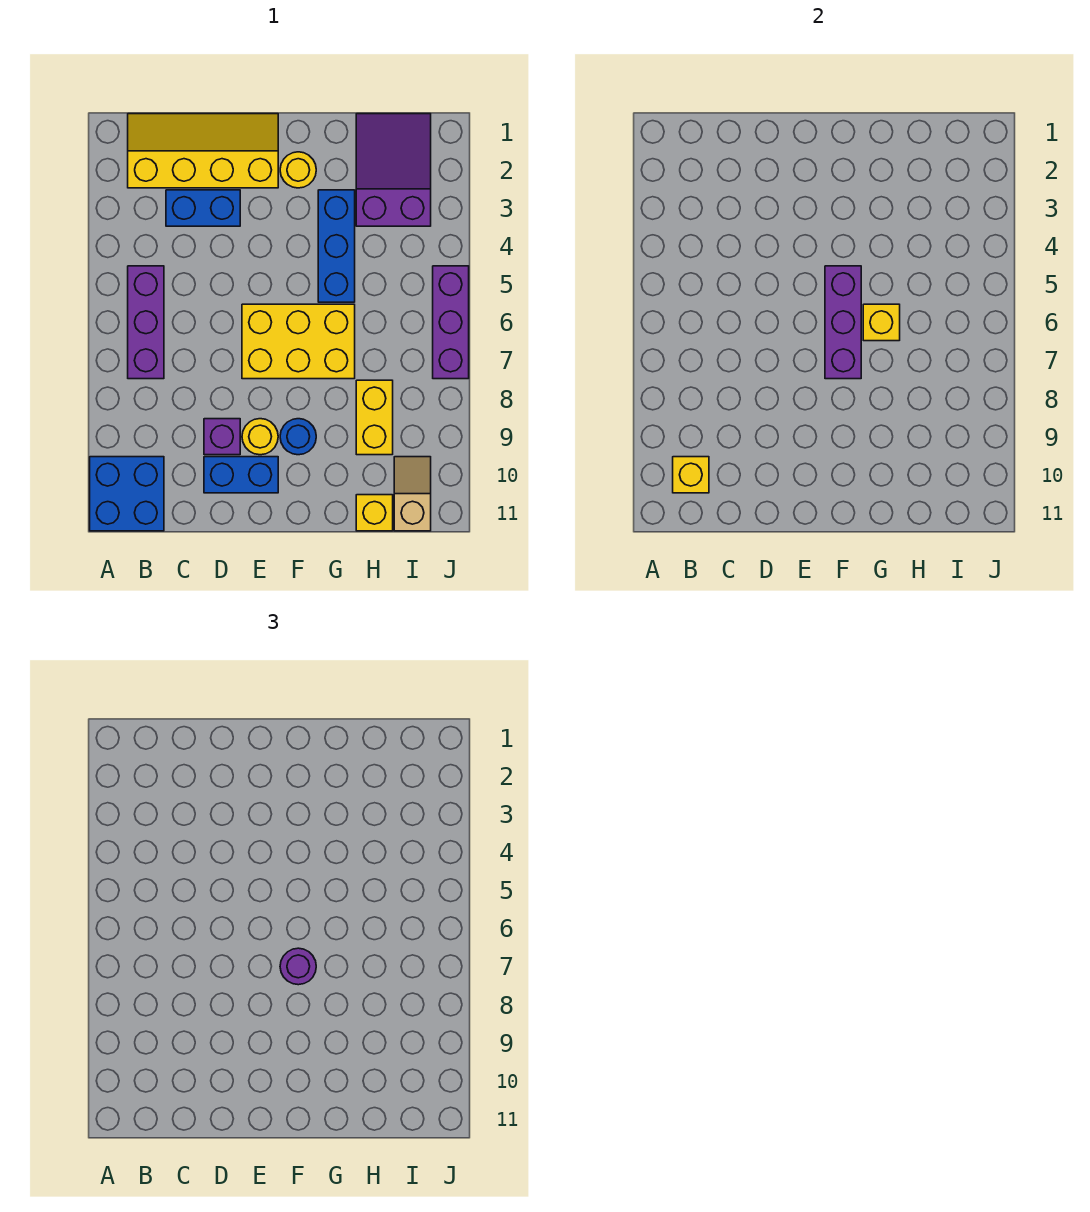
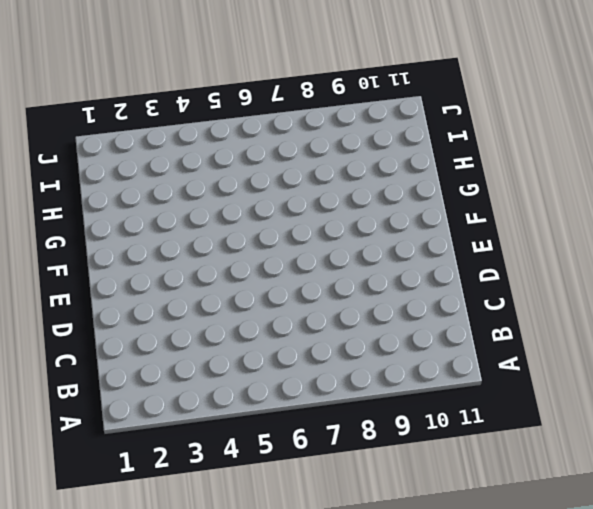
none -> blue 2x2 brick [90,457,164,531]
none -> yellow 2x4 slope [128,114,278,188]
none -> purple 1x3 brick [128,266,164,379]

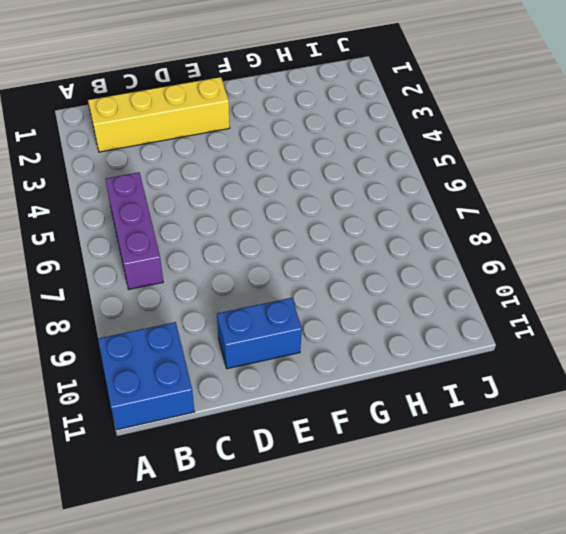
none -> blue 1x2 brick [166,190,240,226]
none -> purple 1x1 brick [204,419,240,455]
none -> yellow 2x3 brick [242,304,355,379]

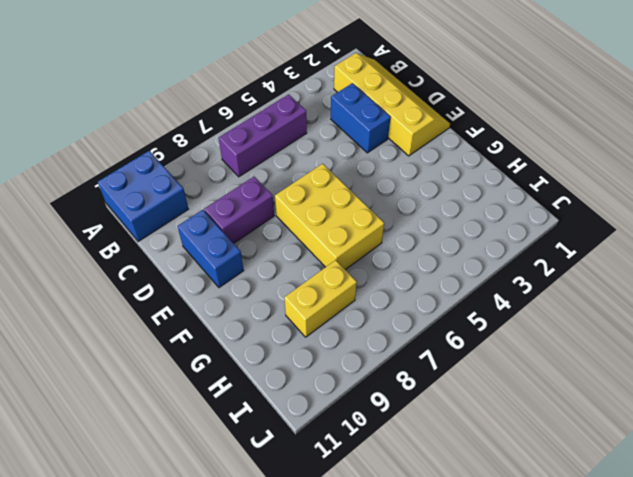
purple 1x2 brick [204,177,274,243] -> purple 1x1 brick [204,419,240,455]
none -> yellow 1x1 round brick [242,419,278,455]
none -> yellow 1x1 round brick [280,152,316,188]
none -> blue 1x1 round brick [280,419,316,455]

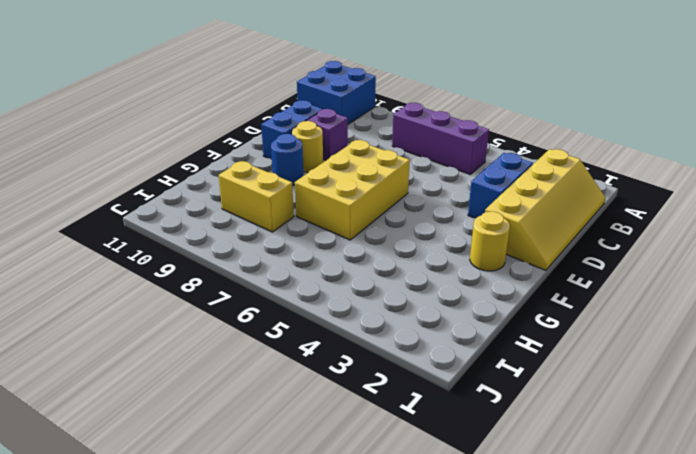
none -> blue 1x3 brick [318,190,355,302]
none -> purple 2x3 slope [356,114,431,226]
none -> yellow 1x1 brick [356,495,393,531]

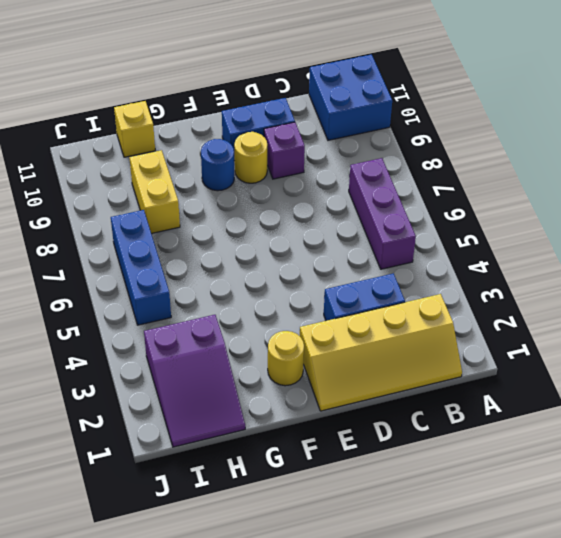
blue 1x3 brick [111,210,171,325] -> blue 1x3 brick moved to [318,190,355,302]
none -> yellow 2x3 brick [242,304,355,379]
none -> tan 1x2 slope [394,457,431,531]
none -> purple 1x3 brick [433,266,469,379]

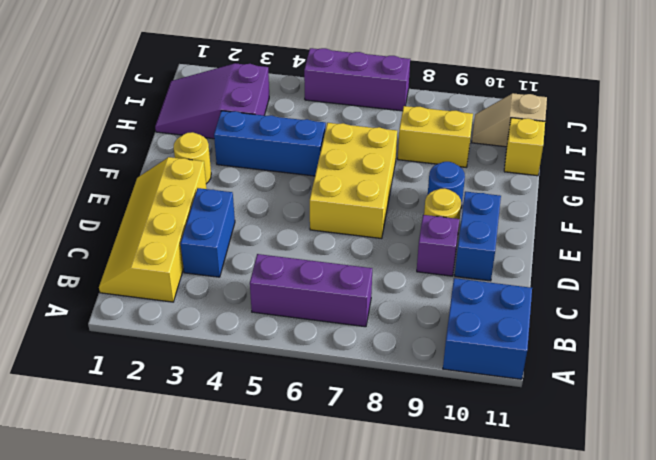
none -> yellow 1x1 brick [673,457,709,493]
none -> purple 1x3 brick [825,266,861,379]
none -> yellow 1x1 brick [863,304,900,341]

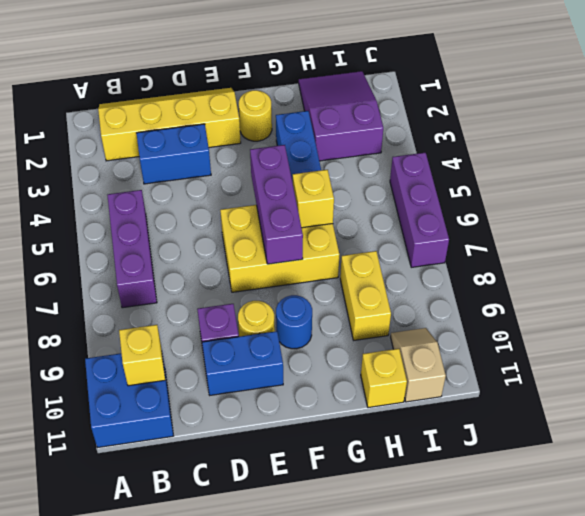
none -> purple 1x1 round brick [280,948,316,985]

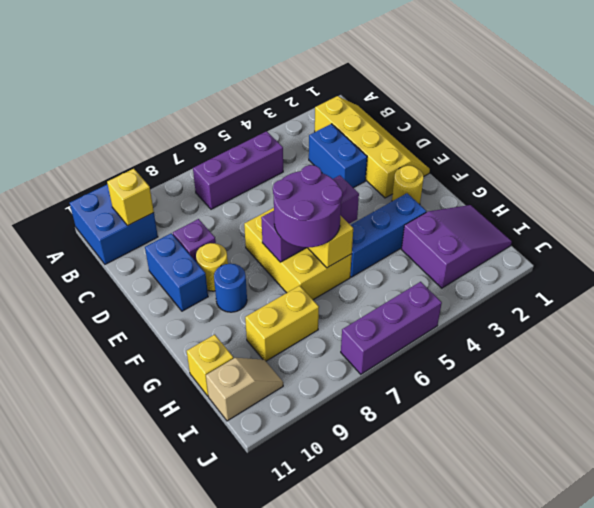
purple 2x2 round brick [273,165,343,248] -> purple 1x1 round brick [280,948,316,985]

